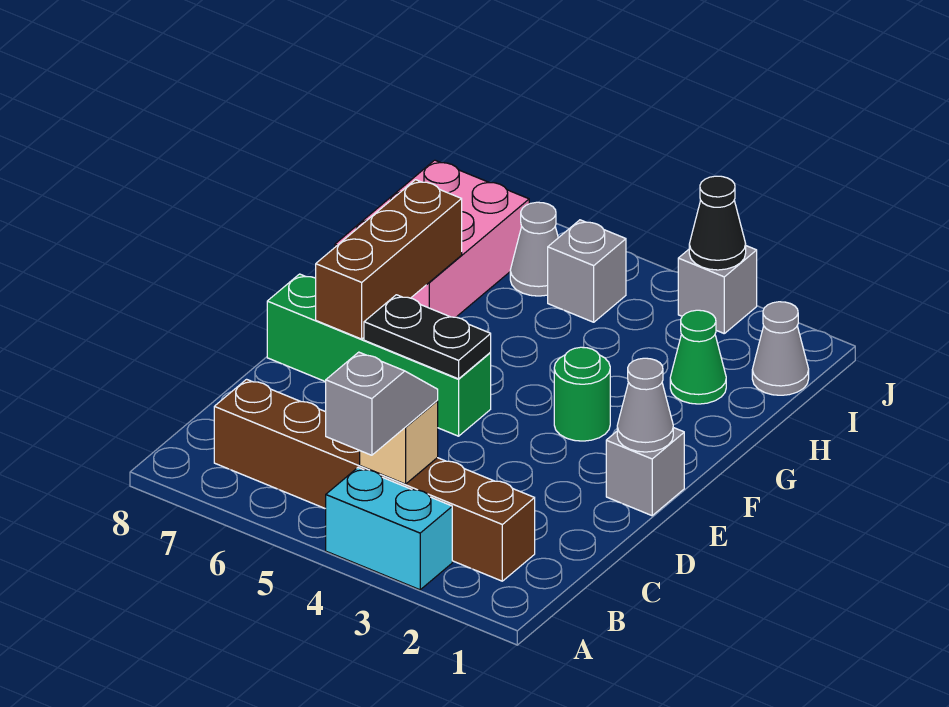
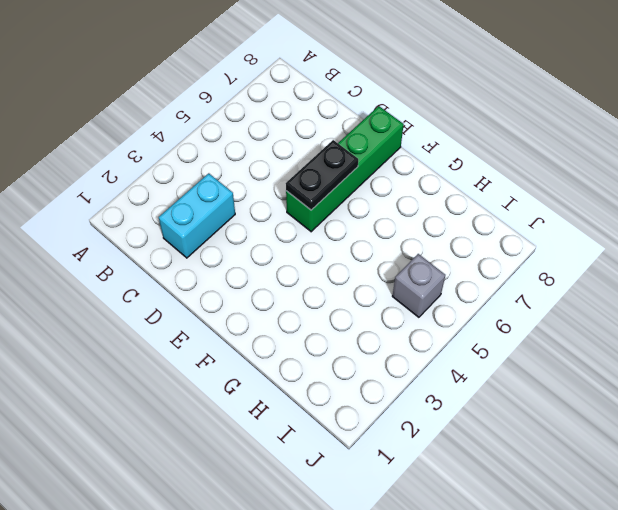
cyan 1x2 brick [159,173,235,258] -> cyan 1x2 brick moved to [326,468,452,590]
none -> brown 1x6 brick [214,379,535,581]
none -> grey 1x1 brick [606,428,684,516]
none -> green 1x1 round brick [554,347,610,441]

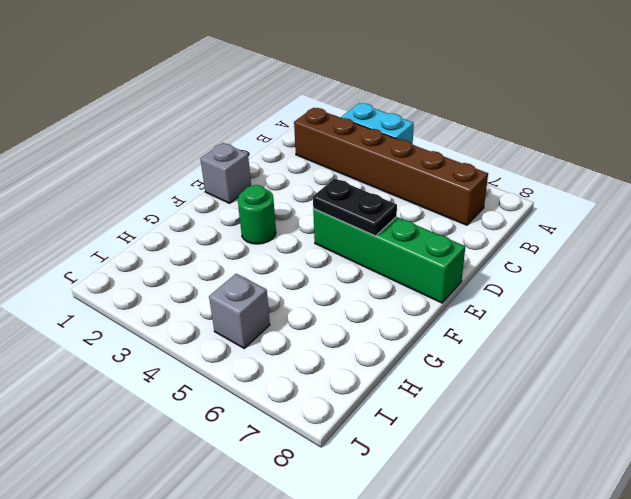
none -> pink 2x3 brick [335,160,529,317]
none -> green 1x1 cone [670,310,726,404]
none -> grey 1x1 cone [752,302,809,395]

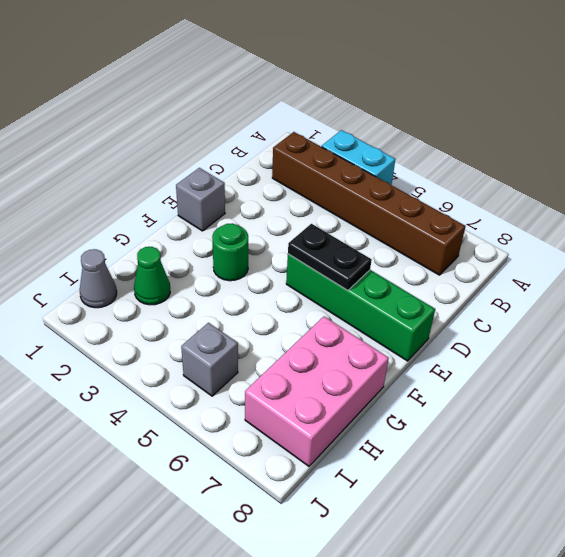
none -> grey 1x1 cone [510,202,558,296]
none -> grey 1x1 brick [678,246,757,333]
none -> tan 1x1 brick [360,400,438,484]

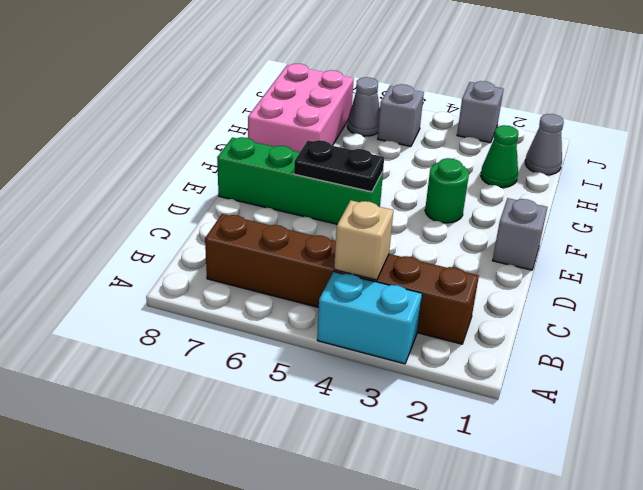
none -> grey 1x1 cone [617,358,673,452]
none -> brown 1x3 brick [316,180,462,339]
none -> black 1x1 cone [689,176,746,270]

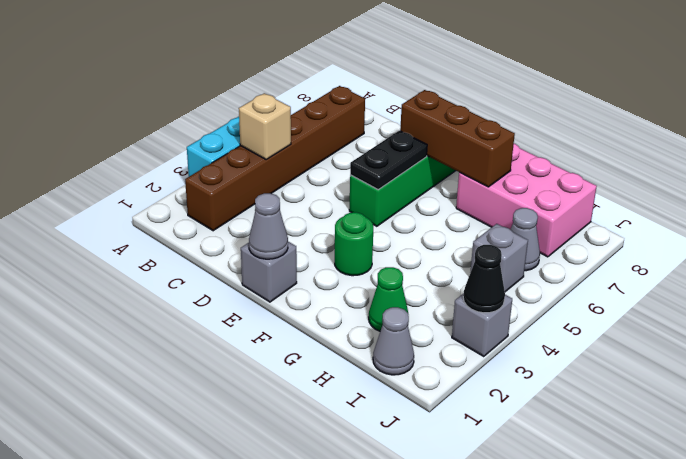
none -> grey 1x2 slope [326,352,438,455]

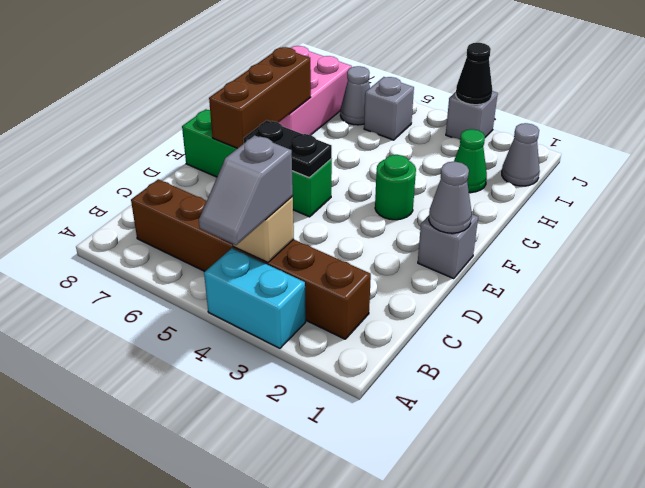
grey 1x2 slope [199,135,293,245] -> grey 1x2 slope turned to [326,352,438,455]

